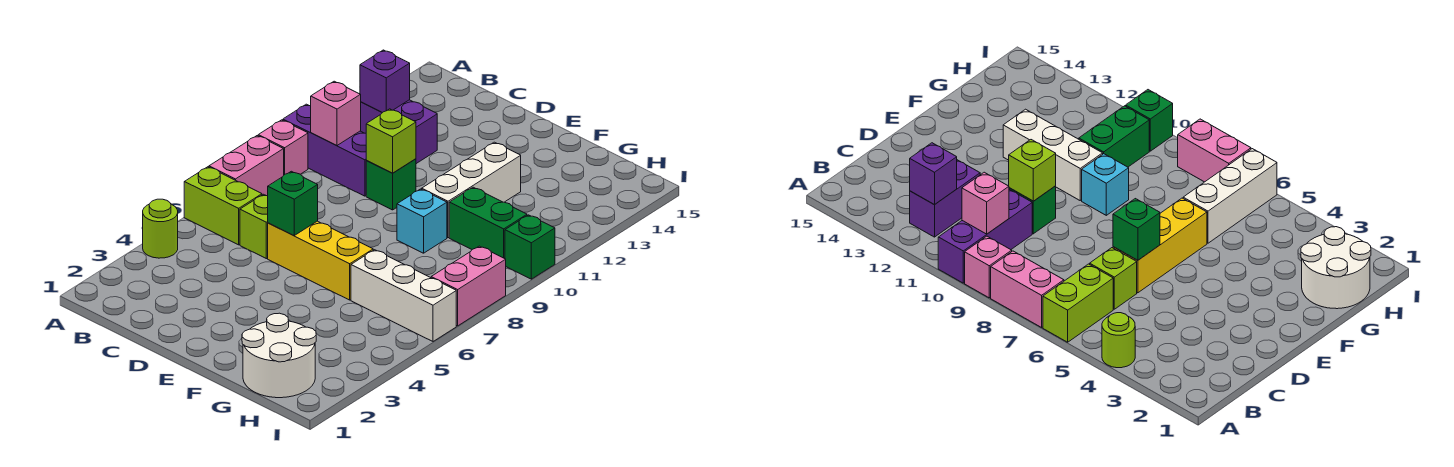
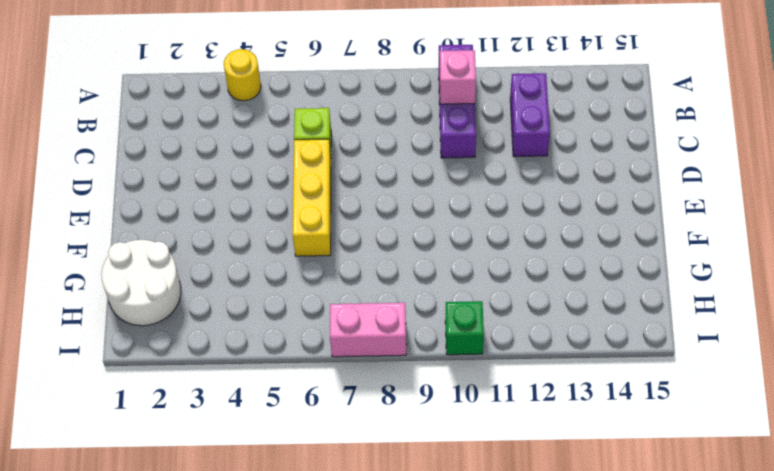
yellow 1x1 round brick [224,49,261,101] -> lime 1x1 round brick [143,199,178,258]
none -> lime 1x2 brick [184,167,262,245]
none -> pink 1x2 brick [209,136,284,196]
none -> pink 1x1 brick [258,120,308,175]

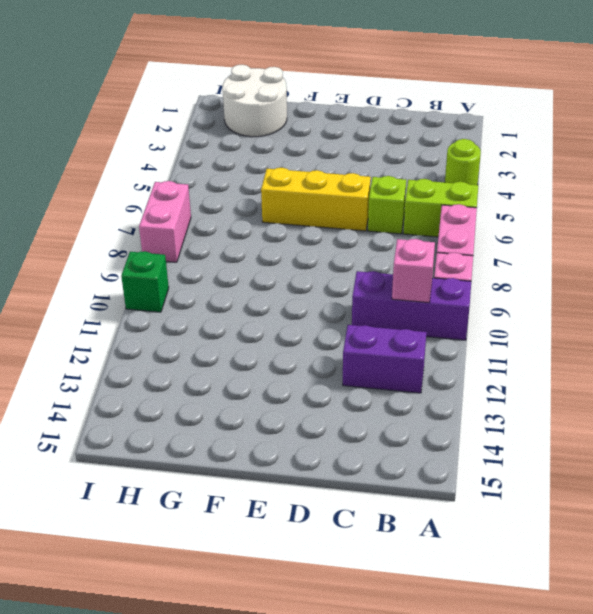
none -> green 1x1 brick [366,159,416,210]
none -> cyan 1x1 brick [397,189,447,253]
none -> white 1x3 brick [422,142,521,238]

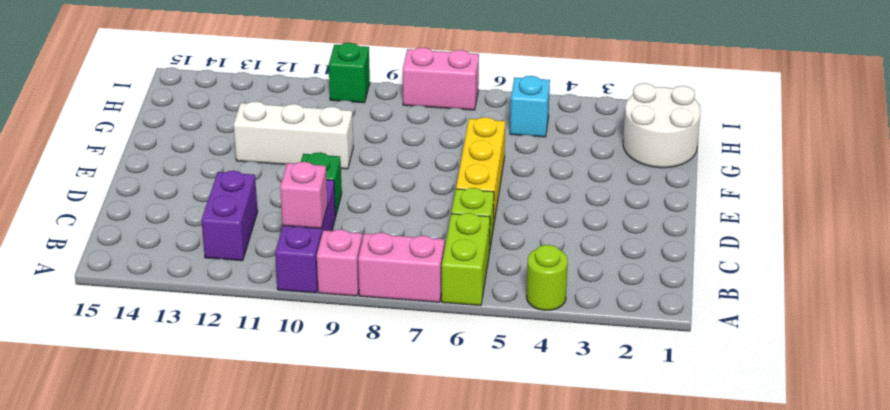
cyan 1x1 brick [510,76,550,137] -> cyan 1x1 brick moved to [397,189,447,253]
none -> white 1x3 brick [351,250,456,341]
none -> green 1x2 brick [449,187,527,259]
none -> purple 1x1 brick [360,50,410,113]

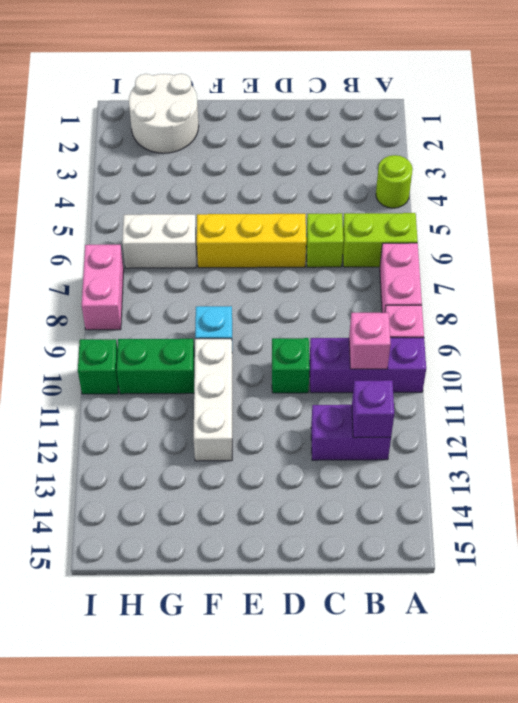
white 1x2 brick [122,214,197,268] -> white 1x3 brick [351,250,456,341]
none -> green 1x1 brick [267,171,318,236]
none -> lime 1x1 brick [366,109,416,173]

